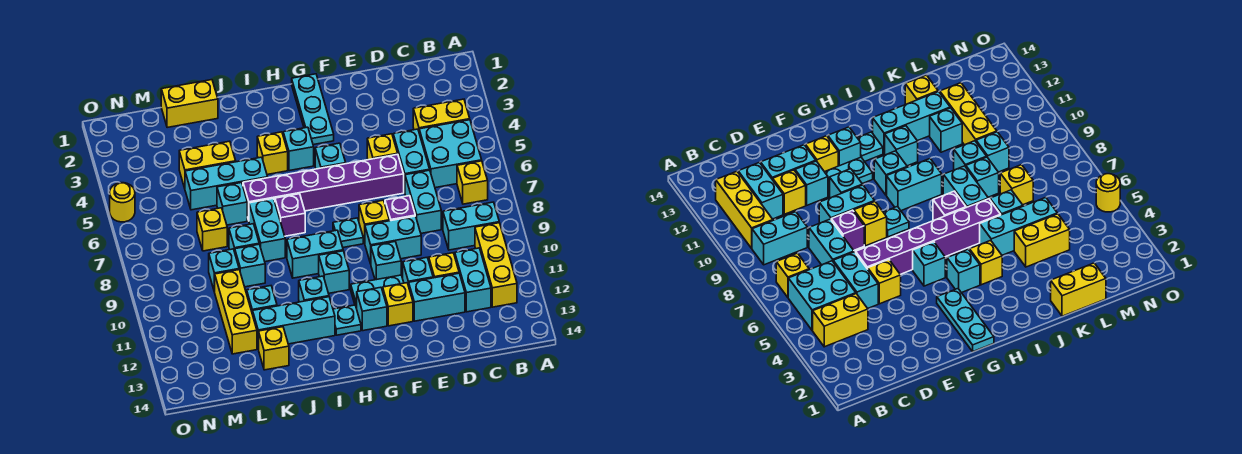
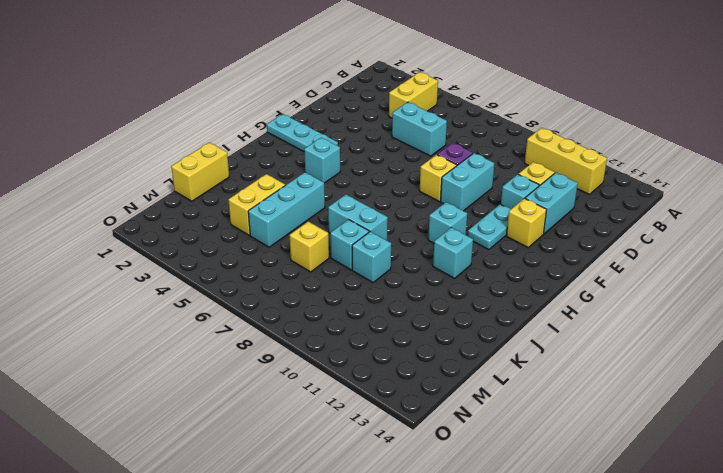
none -> cyan 2x2 brick [419,120,482,188]
none -> yellow 1x1 brick [457,161,488,204]
none -> cyan 1x2 brick [443,202,499,250]
none -> cyan 1x2 brick [455,248,491,312]

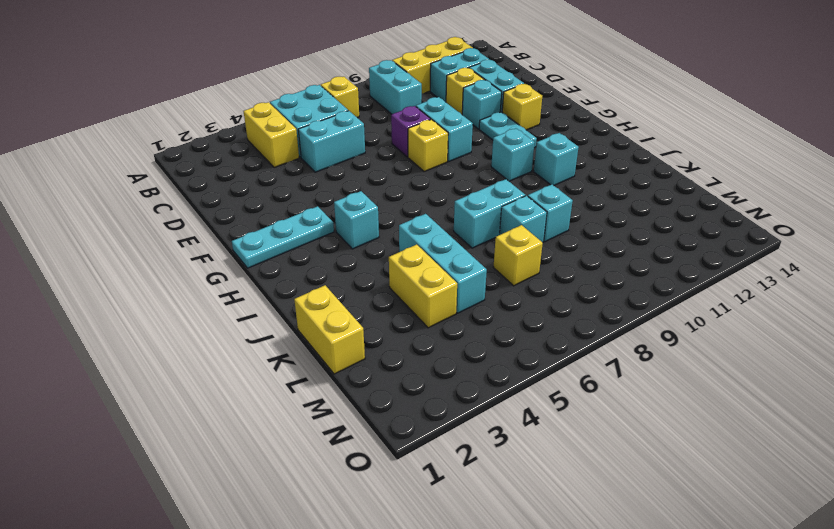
none -> cyan 1x2 brick [405,170,441,233]
none -> yellow 1x1 brick [367,134,398,160]
none -> purple 1x6 brick [243,154,404,220]
none -> cyan 1x1 brick [371,242,401,280]

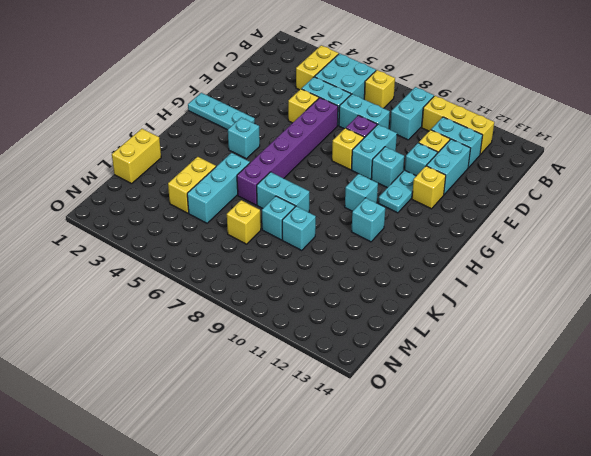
none -> cyan 1x1 brick [315,143,346,169]
none -> cyan 1x1 plate [333,218,363,247]
none -> cyan 1x1 brick [356,287,387,331]
none -> cyan 1x2 brick [287,230,343,278]

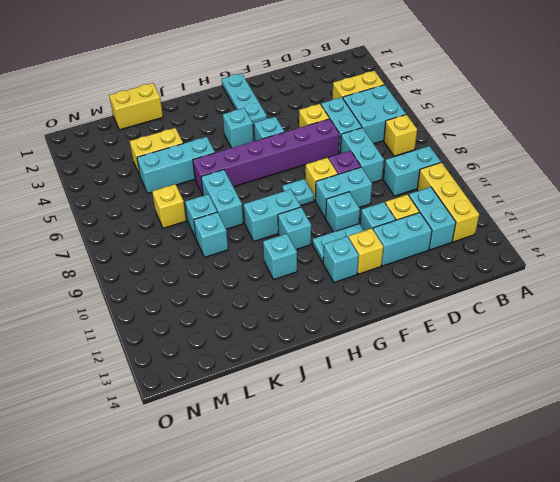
none -> cyan 1x1 plate [333,305,361,335]
none -> yellow 1x1 brick [257,132,288,175]
none -> purple 1x1 brick [275,194,305,236]
none -> cyan 1x3 brick [253,297,335,349]

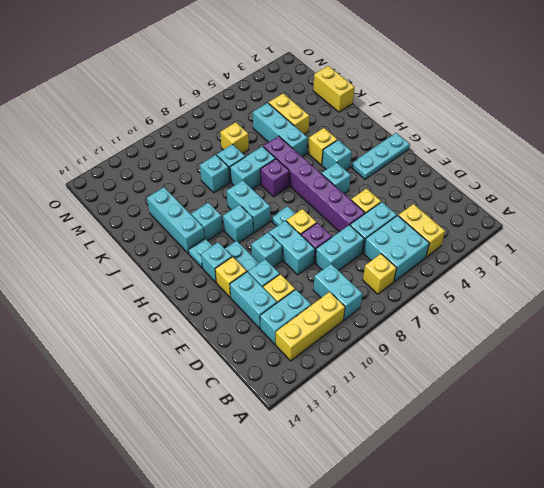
none -> cyan 1x1 brick [217,183,247,225]
none -> cyan 1x1 brick [247,286,277,314]
none -> yellow 1x1 brick [259,327,289,370]
none -> cyan 1x1 brick [209,249,239,292]

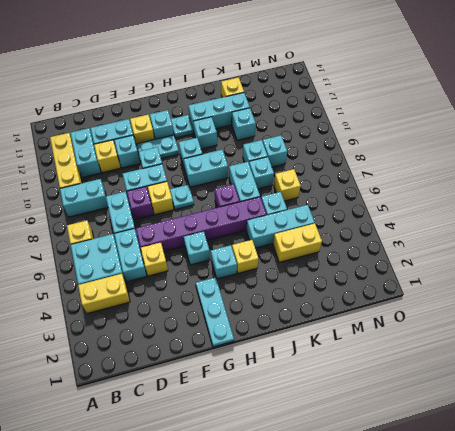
none -> yellow 1x2 brick [161,80,218,128]
none -> yellow 1x3 brick [215,270,257,354]
none -> yellow 1x1 round brick [110,183,135,222]

